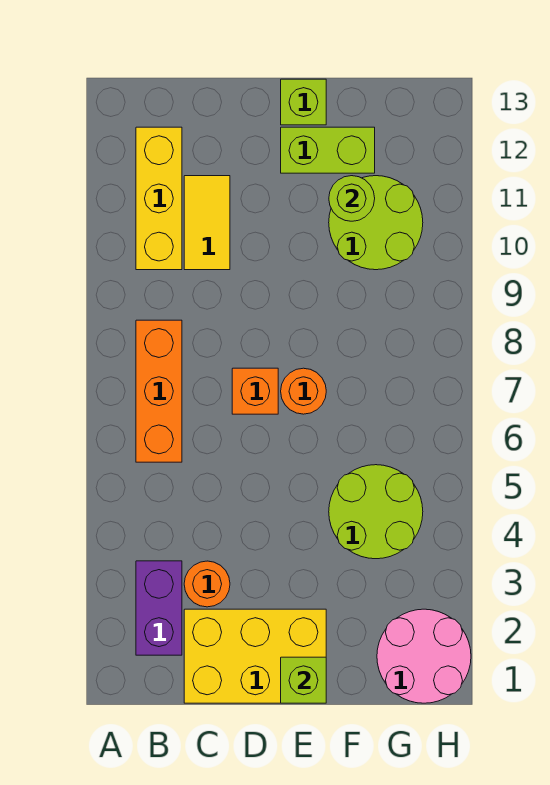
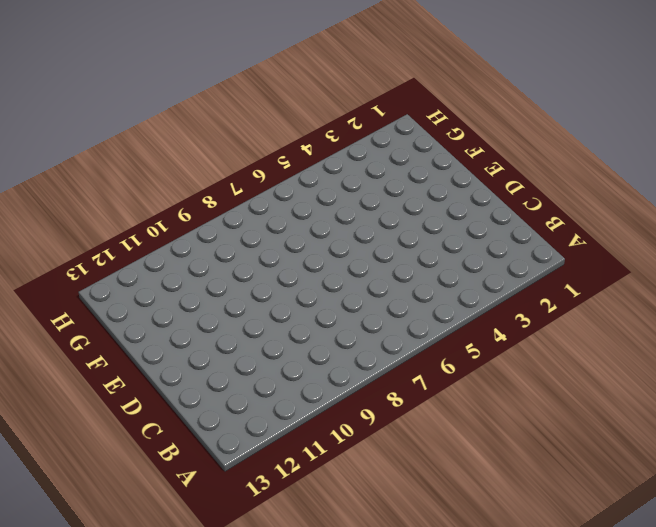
none -> purple 1x2 brick [136,561,182,655]
none -> orange 1x3 brick [136,320,182,462]
none -> yellow 1x3 brick [136,127,182,270]

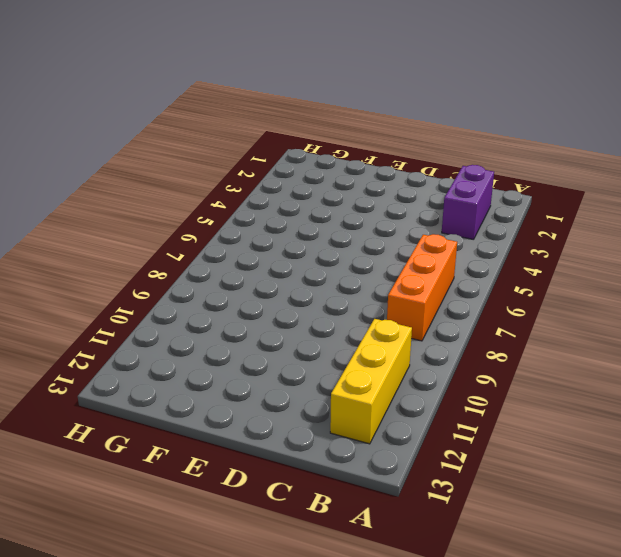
none -> yellow 2x3 brick [184,609,326,703]
none -> orange 1x1 round brick [184,561,230,607]
none -> yellow 1x2 tile [184,176,230,270]

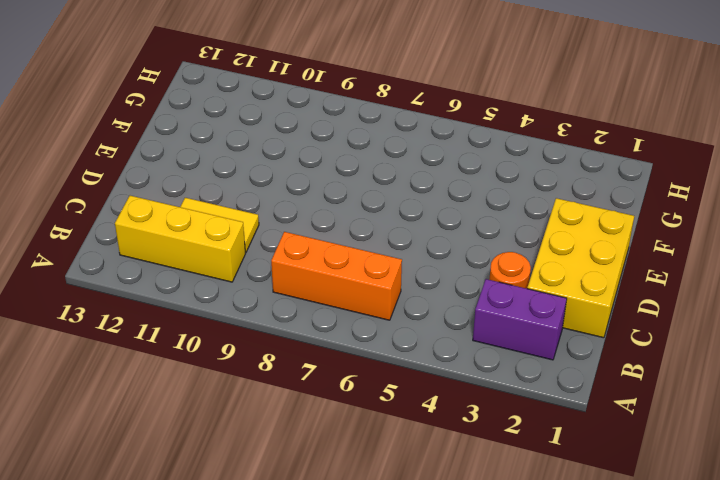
none -> orange 1x1 brick [232,368,278,414]
none -> orange 1x1 round brick [281,368,326,414]
none -> lime 1x2 brick [281,127,375,173]

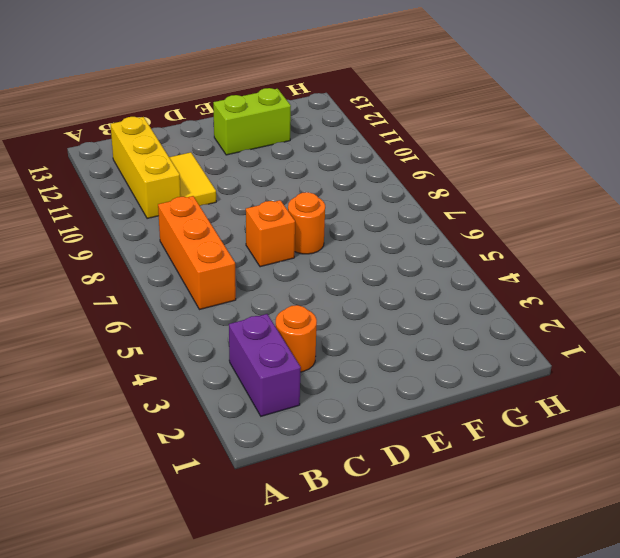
none -> yellow 2x3 brick [184,609,326,703]
none -> lime 1x1 brick [281,79,326,125]
none -> lime 2x2 round brick [329,465,423,559]

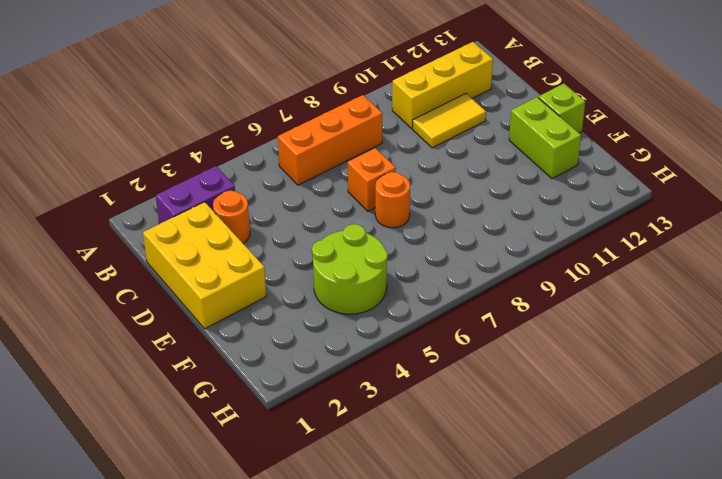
none -> lime 2x2 round brick [329,176,423,270]
none -> pink 2x2 round brick [377,609,471,703]
none -> lime 1x1 brick [281,657,326,703]

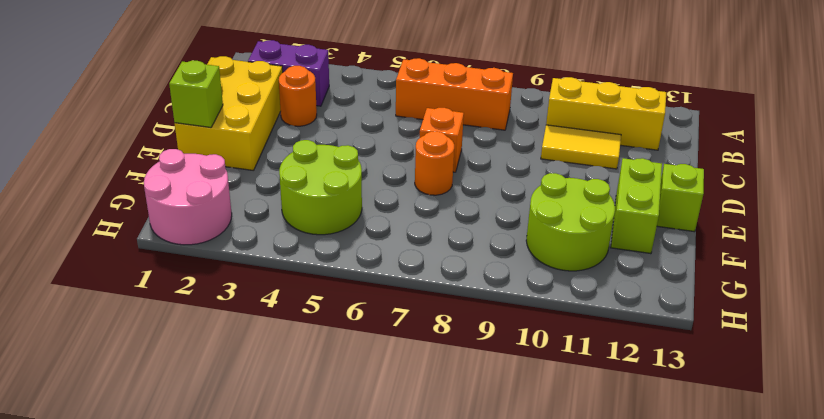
none -> lime 1x1 round brick [329,176,375,221]

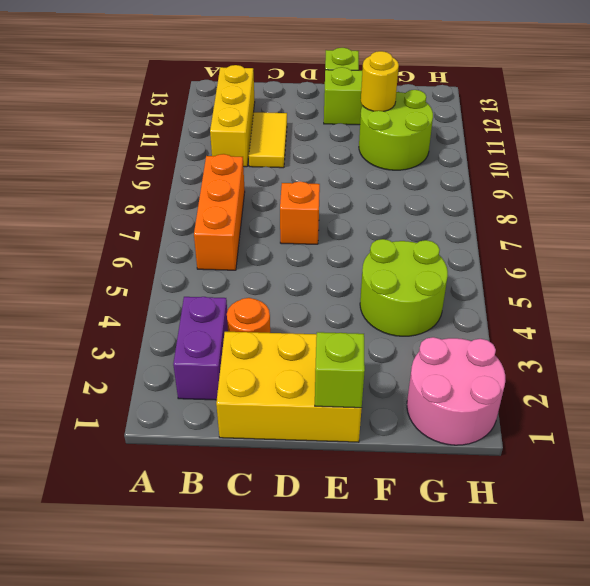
yellow 1x1 round brick [361,51,399,111] -> lime 1x1 round brick [329,176,375,221]
none -> orange 1x1 round brick [281,368,326,414]

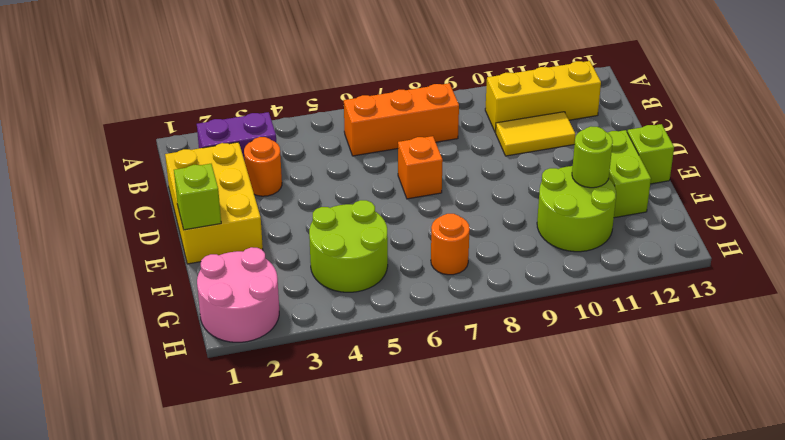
orange 1x1 round brick [431,214,470,275] -> orange 1x1 round brick moved to [281,368,326,414]

